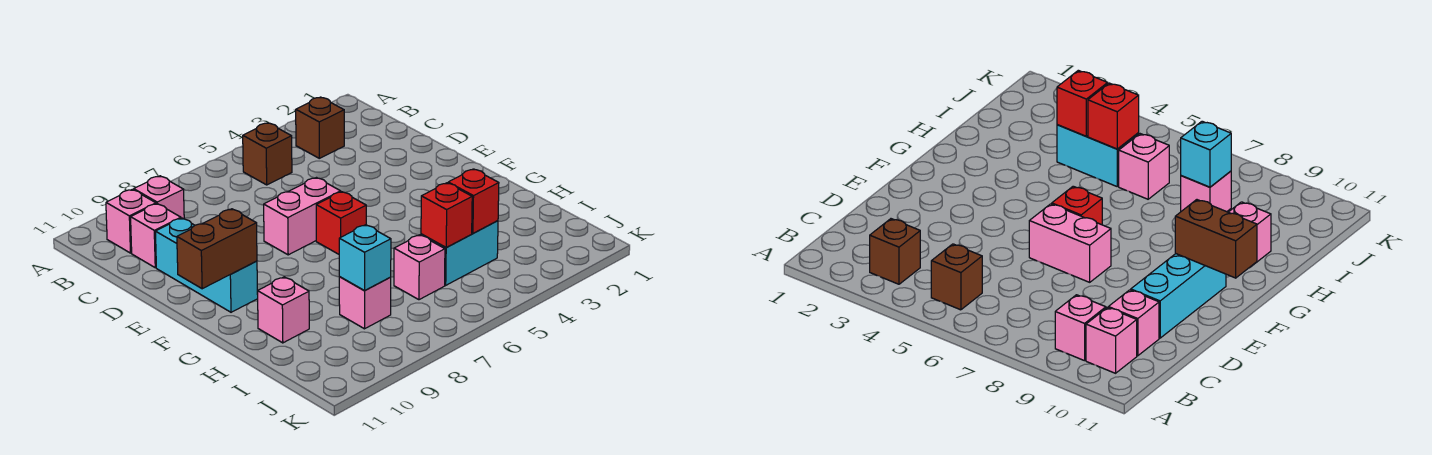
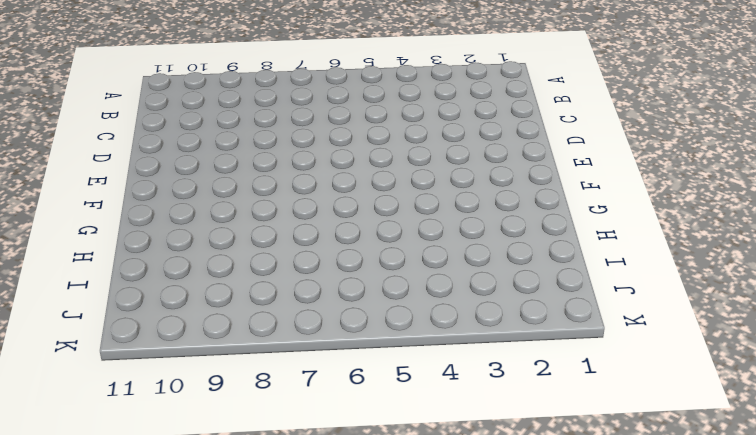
none -> brown 1x1 brick [296,97,344,158]
none -> brown 1x1 brick [243,123,292,185]
none -> pink 1x1 brick [134,176,184,219]

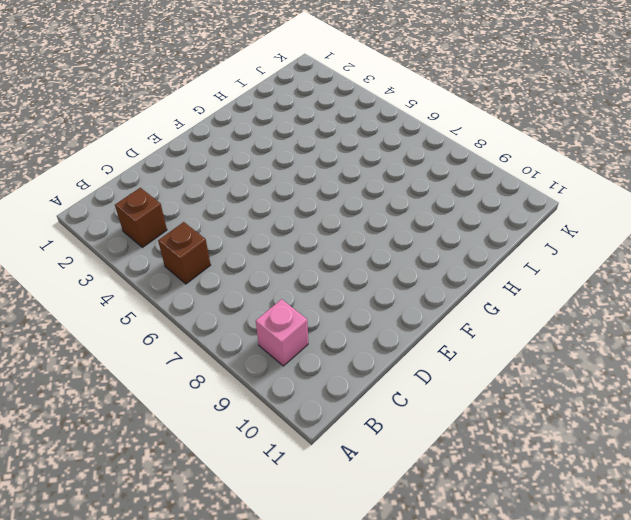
none -> pink 1x1 brick [106,189,156,253]
none -> pink 1x1 brick [131,204,181,268]
none -> cyan 1x3 brick [155,218,258,312]

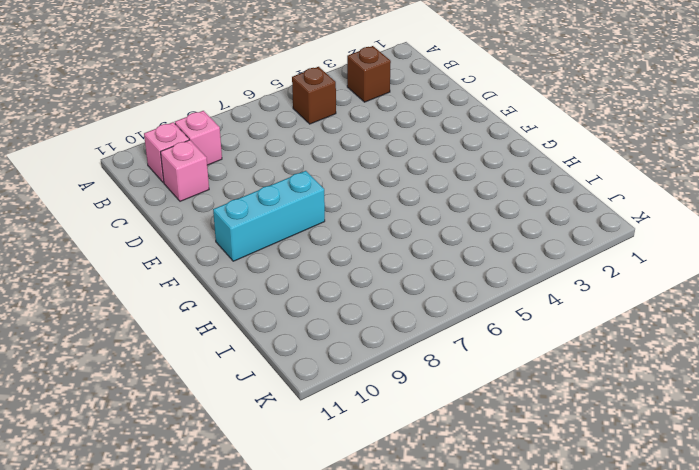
cyan 1x3 brick [213,171,325,261] -> cyan 1x3 brick turned to [155,218,258,312]
none -> pink 1x2 brick [264,178,341,255]
none -> red 1x1 brick [316,192,366,254]
none -> pink 1x1 brick [258,277,309,343]

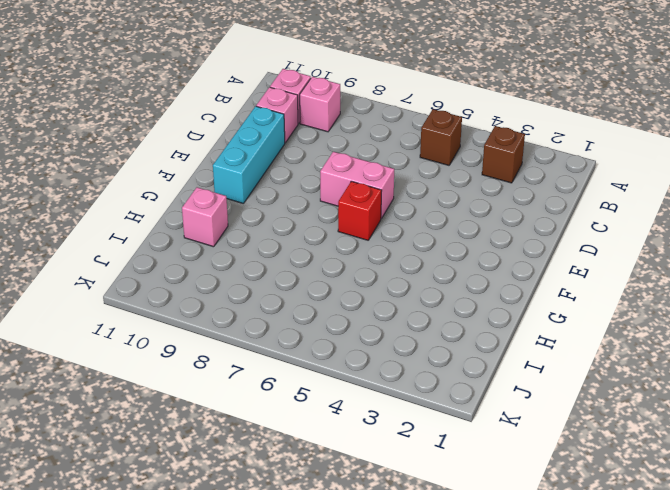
none -> cyan 1x2 brick [421,221,498,285]
none -> pink 1x1 brick [394,235,445,300]
none -> pink 1x1 brick [339,277,391,329]

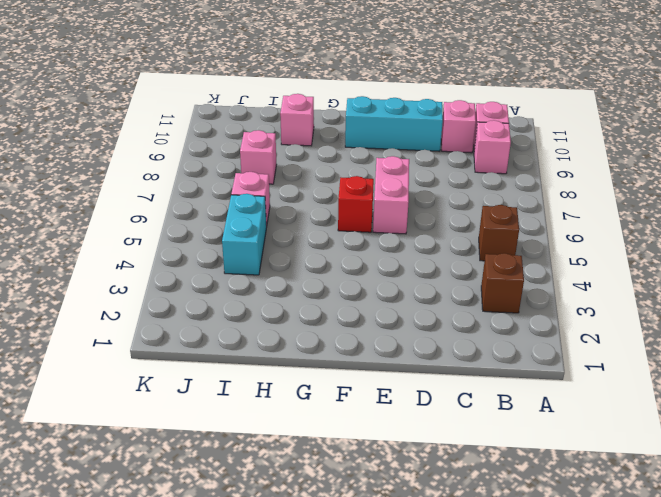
none -> brown 1x2 brick [177,209,257,289]
none -> red 1x1 brick [448,169,499,233]
none -> red 1x1 brick [421,183,472,248]

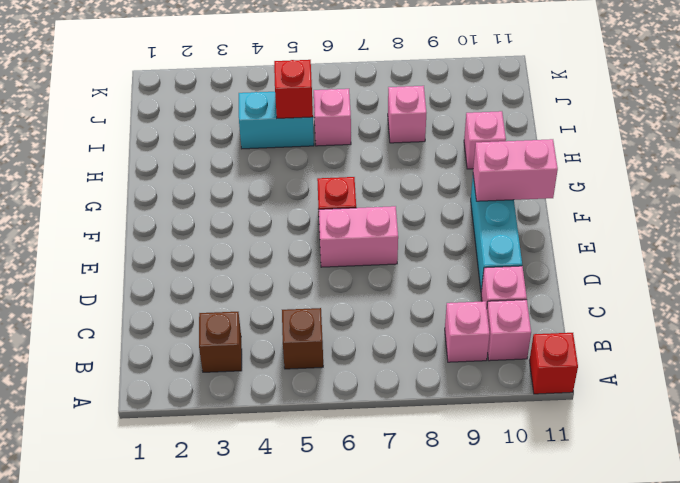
red 1x1 brick [529,333,578,394] -> red 1x1 brick moved to [448,169,499,233]
pink 1x2 brick [473,139,558,201] -> brown 1x2 brick [177,209,257,289]
none -> cyan 1x1 brick [339,225,391,290]

